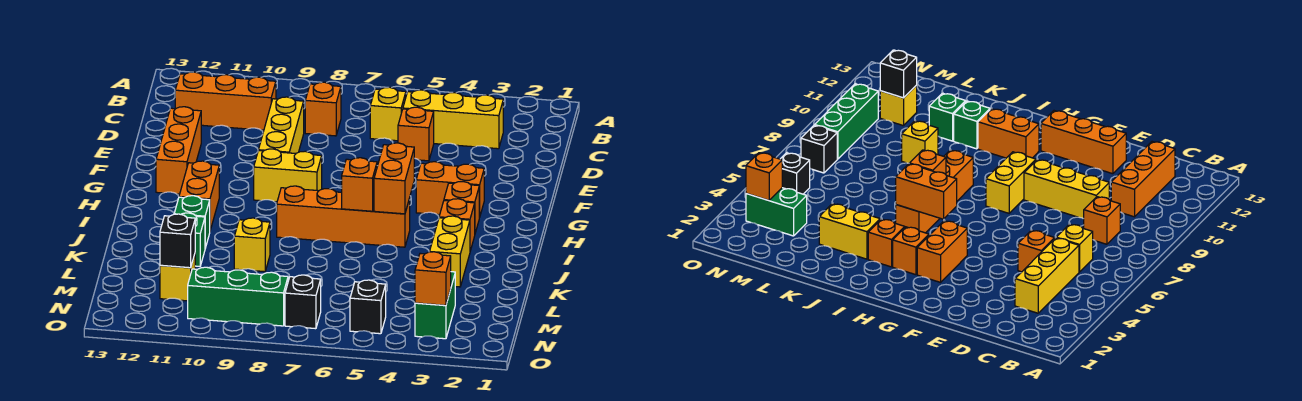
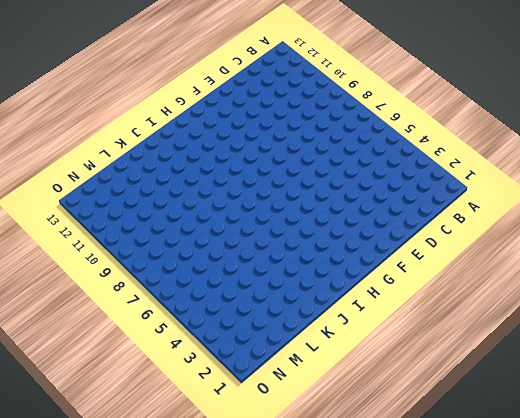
none -> yellow 1x3 brick [403,90,503,149]
none -> yellow 1x1 brick [370,87,406,141]
none -> orange 1x1 brick [305,82,341,136]

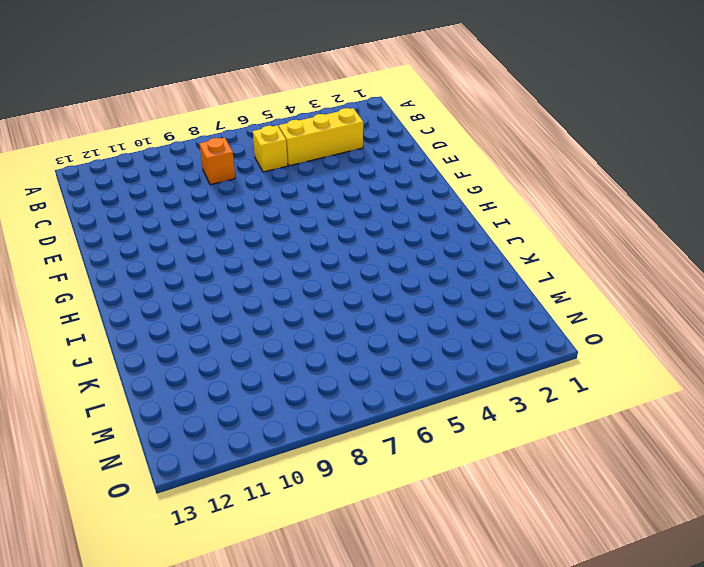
none -> orange 1x3 brick [175,72,276,130]
none -> orange 1x1 brick [398,107,434,161]
none -> yellow 1x3 brick [258,97,304,153]

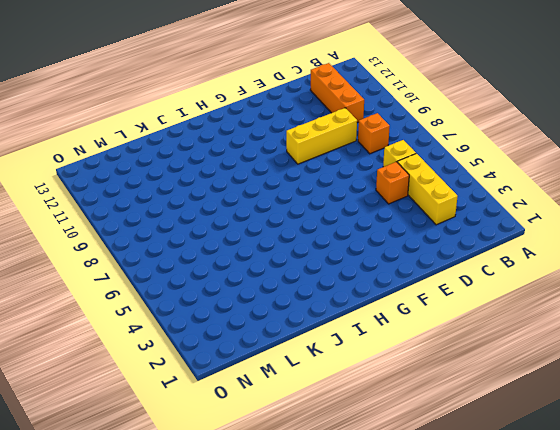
none -> orange 1x3 brick [156,107,201,194]
none -> orange 1x2 brick [416,162,484,217]
none -> yellow 1x2 brick [254,149,322,202]

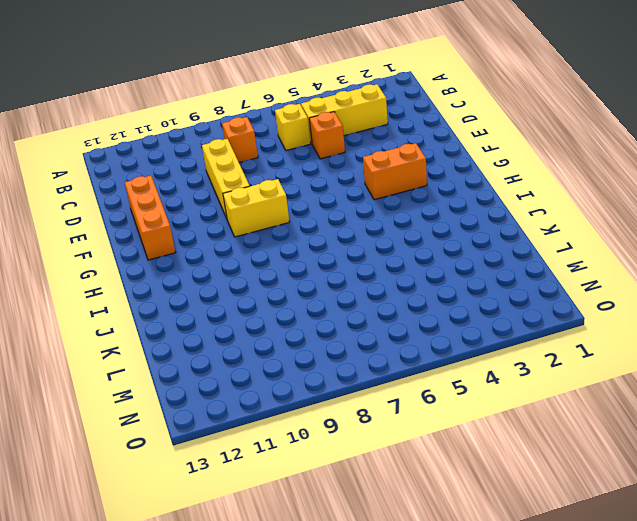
none -> orange 1x3 brick [175,72,276,130]
none -> orange 1x1 brick [444,182,479,233]
none -> orange 1x2 brick [179,161,219,230]

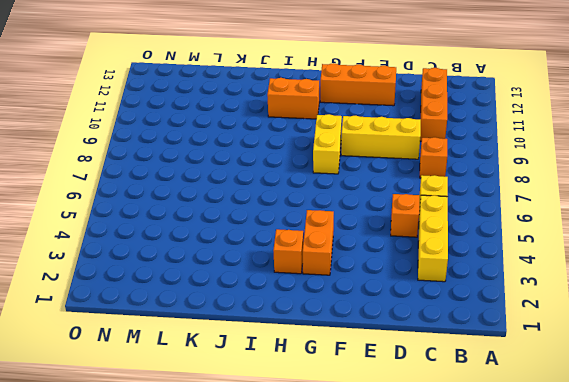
none -> orange 1x1 brick [439,199,475,251]
none -> orange 1x4 brick [277,186,410,247]
none -> yellow 1x2 brick [430,216,470,287]

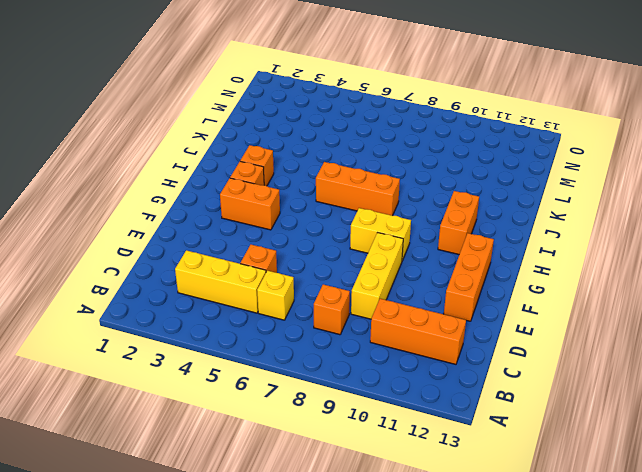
orange 1x3 brick [316,162,400,216] -> orange 1x4 brick [277,186,410,247]
none -> yellow 1x2 brick [430,216,470,287]
none -> green 1x1 brick [174,196,210,248]
none -> yellow 1x1 brick [234,218,270,272]

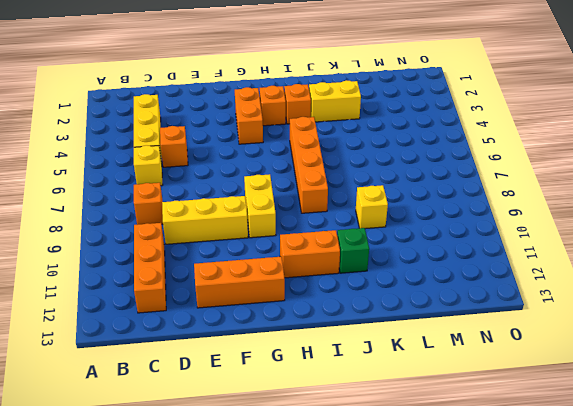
none -> green 1x1 brick [181,213,205,266]
none -> green 1x2 brick [415,272,455,339]
none -> yellow 1x1 brick [160,254,195,301]

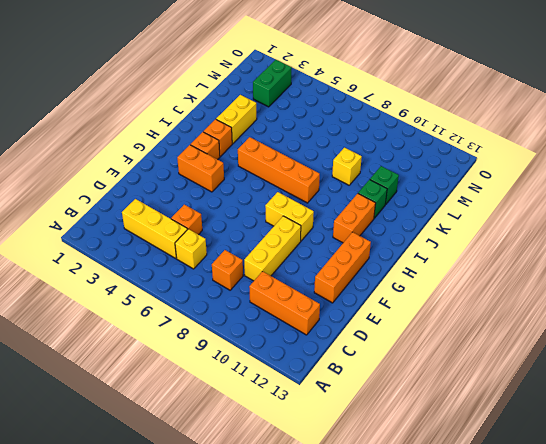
none -> yellow 1x1 brick [160,254,195,301]
none -> black 1x1 brick [350,280,386,334]
none -> black 1x1 brick [285,275,321,329]

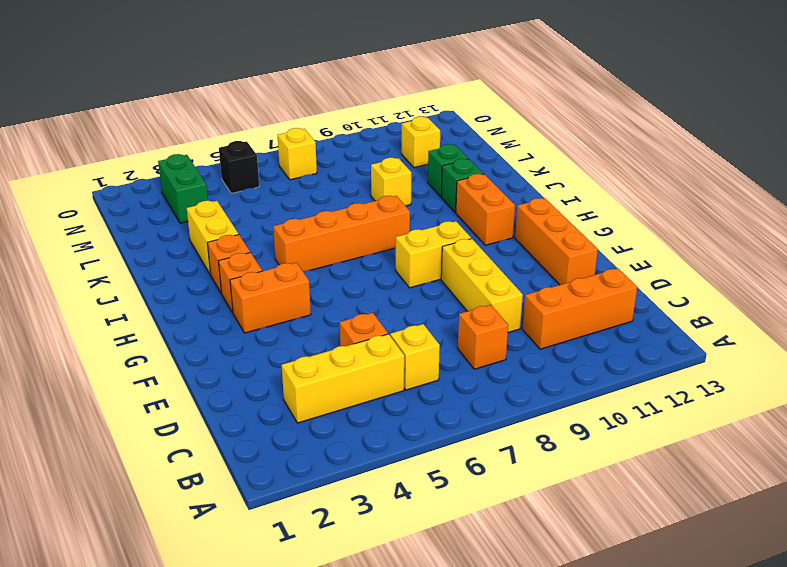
yellow 1x1 brick [278,128,317,180] -> black 1x1 brick [285,275,321,329]
none -> green 1x3 brick [188,267,288,326]
none -> orange 1x2 brick [374,143,414,214]
none -> orange 1x1 brick [342,158,377,211]

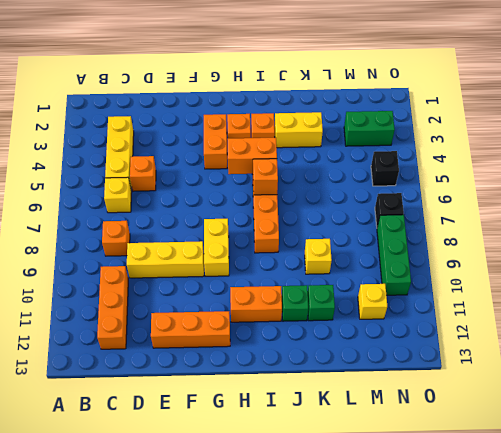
none -> black 1x1 brick [160,214,195,268]
none -> orange 1x1 brick [415,252,451,305]

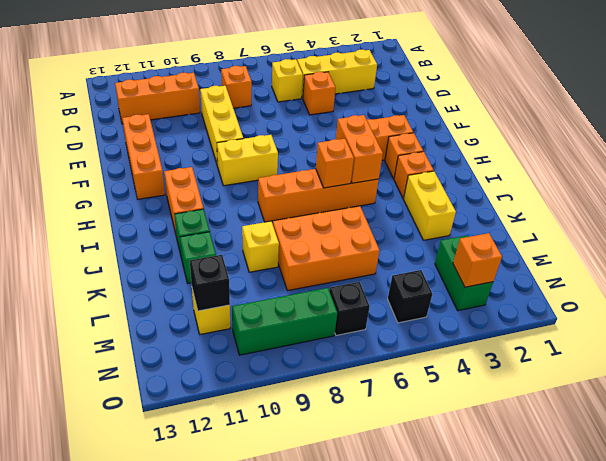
orange 2x3 brick [273,206,380,291] -> none

